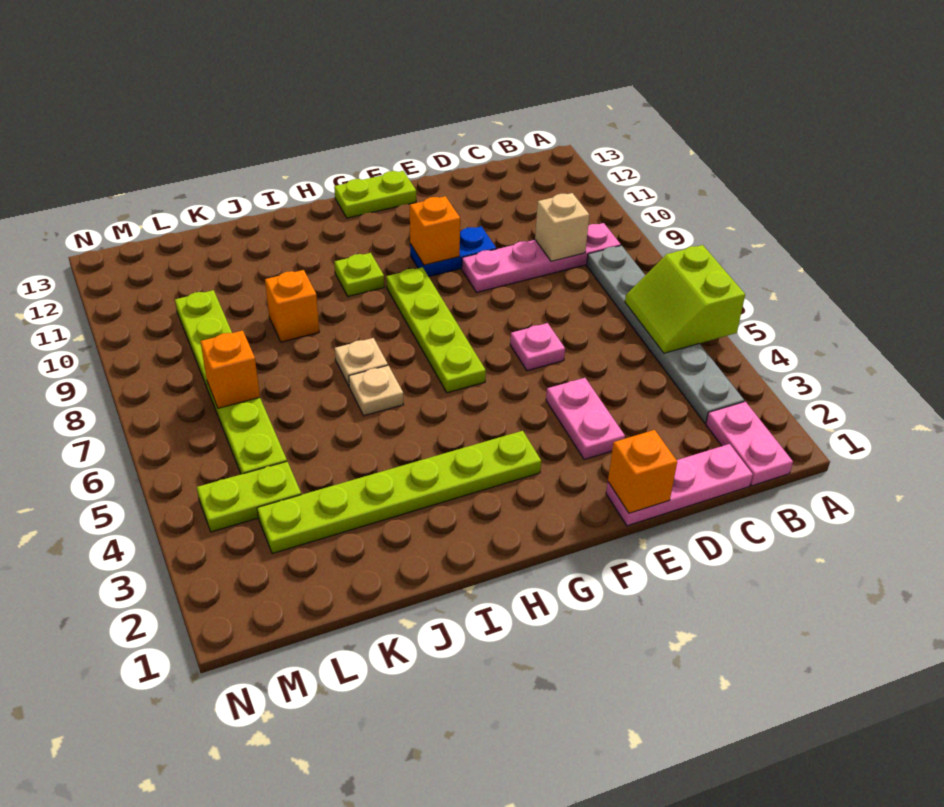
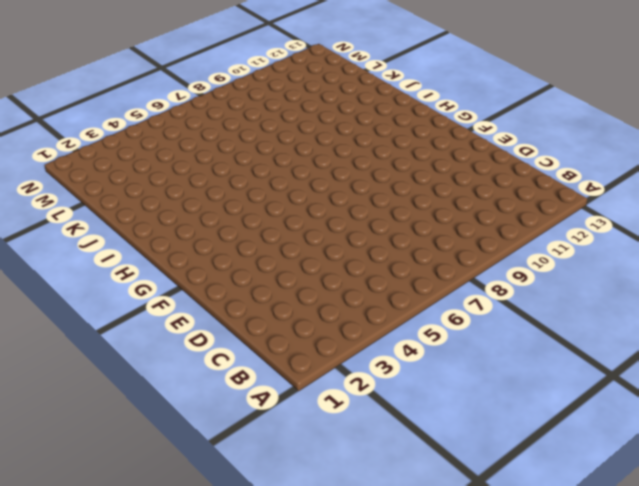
none -> pink 1x2 plate [706,402,793,486]
none -> grey 1x6 plate [587,246,744,423]
none -> pink 1x4 plate [462,223,621,292]

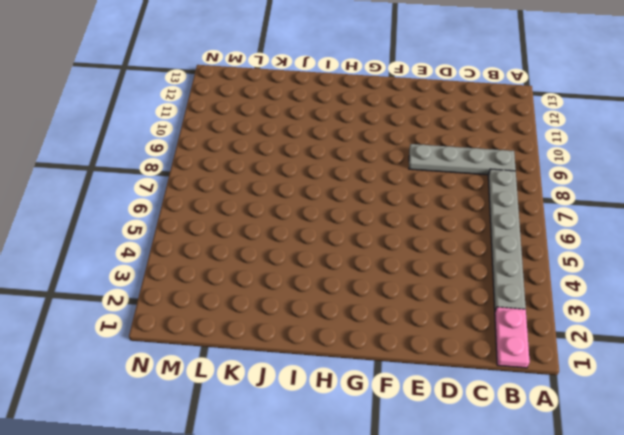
grey 1x4 plate [409,144,516,175] -> pink 1x4 plate [462,223,621,292]
none -> pink 1x3 plate [606,444,753,526]
none -> pink 1x2 plate [546,378,625,460]
none -> pink 1x1 plate [510,323,565,371]

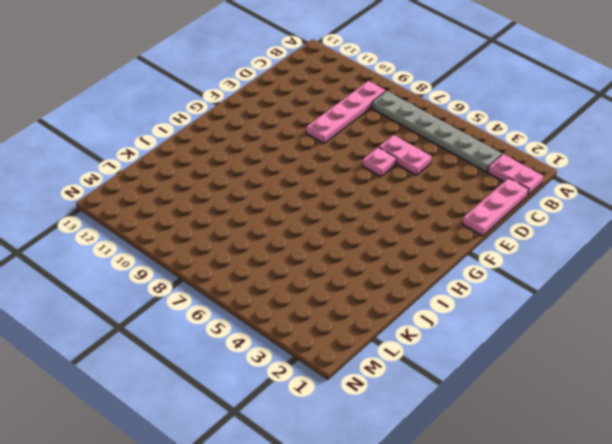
pink 1x2 plate [379,135,432,175] -> pink 1x2 plate moved to [546,378,625,460]
none -> blue 1x2 plate [410,226,496,277]
none -> lime 1x2 plate [334,171,416,218]
none -> lime 1x6 plate [257,431,541,554]

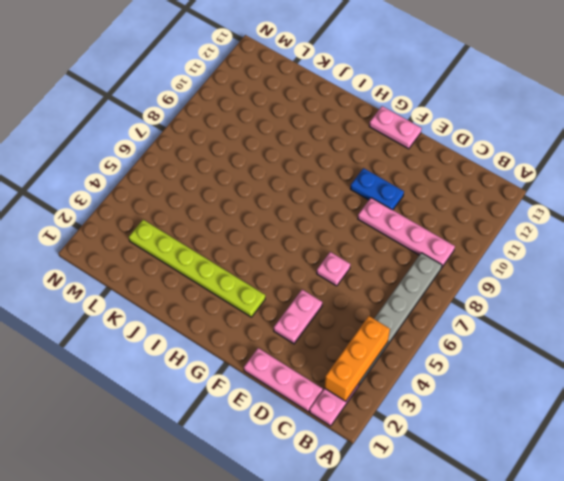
orange 1x3 brick [325,316,390,401] -> none
pink 1x2 plate [369,106,422,149] -> lime 1x2 plate [334,171,416,218]
none -> lime 1x4 plate [386,267,486,393]
none -> lime 1x1 plate [335,253,384,296]
none -> tan 1x1 plate [349,365,404,416]

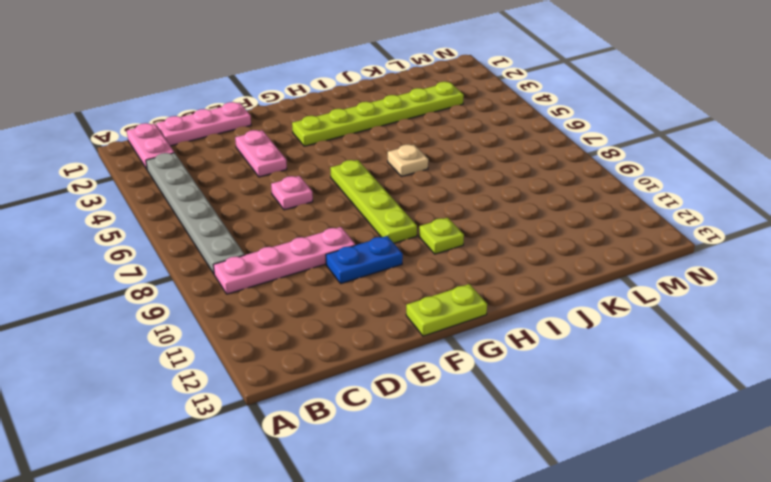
none -> tan 1x1 plate [335,338,388,386]
none -> orange 1x1 brick [265,270,319,342]
none -> lime 1x2 plate [197,462,301,532]

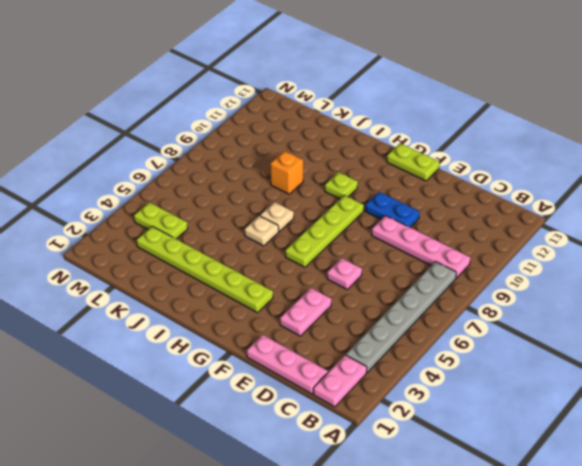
none -> lime 1x6 plate [175,290,287,474]
none -> lime 2x2 slope [625,245,745,353]
none -> tan 1x1 brick [535,193,589,261]

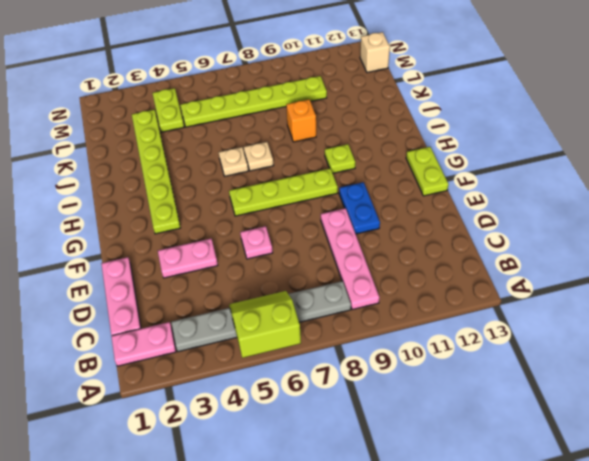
tan 1x1 brick [360,32,390,72] -> tan 1x1 brick moved to [535,193,589,261]
none -> orange 1x1 brick [608,430,677,513]
none -> orange 1x1 brick [410,196,460,265]
none -> orange 1x1 brick [200,331,260,408]

